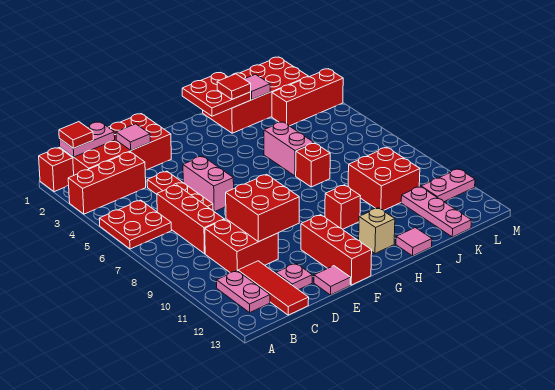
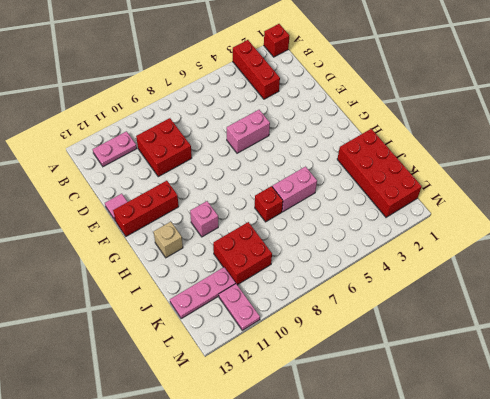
pink 1x1 brick [190,201,218,237] -> red 1x1 brick [325,185,361,229]
none -> red 2x2 plate [99,200,172,249]
none -> red 2x4 brick [60,114,171,175]
none -> red 1x3 brick [157,185,224,254]
none -> red 1x3 tile [238,261,309,315]

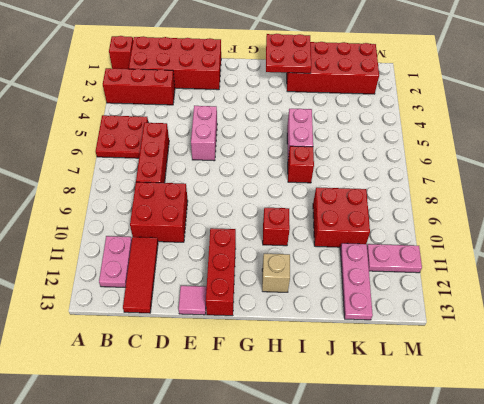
none -> red 1x3 plate [147,171,213,210]
none -> pink 1x1 plate [276,263,312,290]
none -> pink 1x1 tile [396,228,432,256]
none -> red 1x3 brick [272,69,343,126]

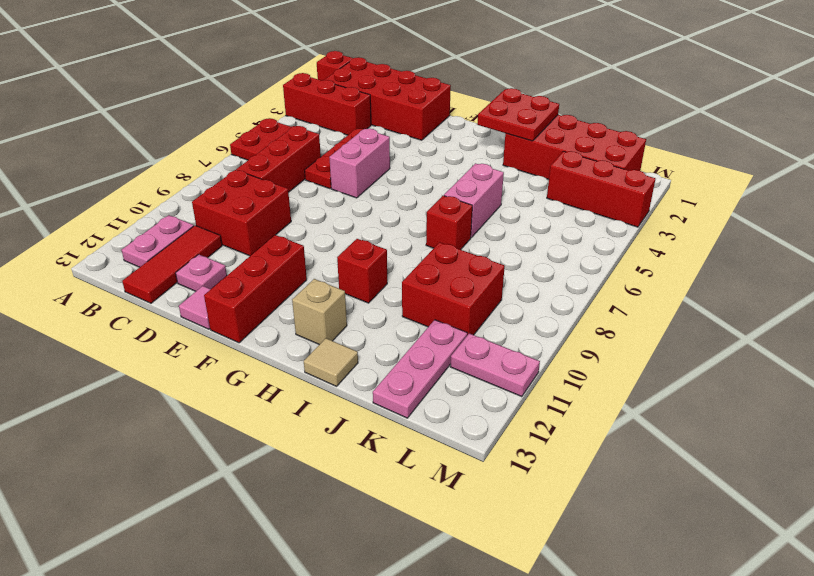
tan 1x1 tile [304,338,358,386] -> pink 1x1 tile [396,228,432,256]
none -> pink 1x2 plate [59,122,115,157]
none -> pink 1x1 tile [116,124,150,150]
none -> red 2x2 brick [226,174,299,242]
none -> pink 1x1 tile [245,74,270,100]

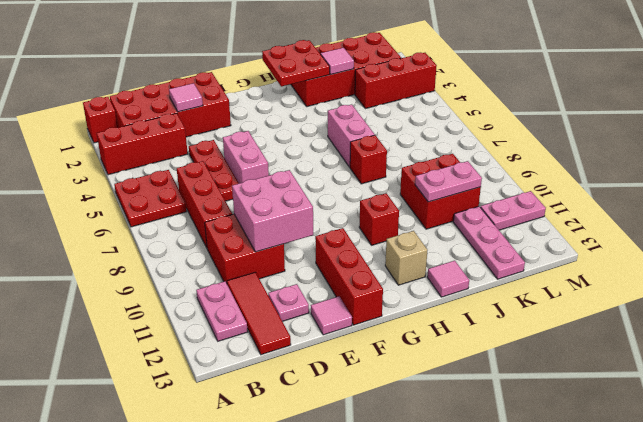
pink 2x2 brick [232,170,313,252] -> red 2x2 brick [226,174,299,242]
pink 1x2 plate [415,161,482,202] -> pink 1x2 plate moved to [59,122,115,157]
none -> red 1x1 tile [59,122,93,148]
none -> red 1x1 tile [217,74,251,99]

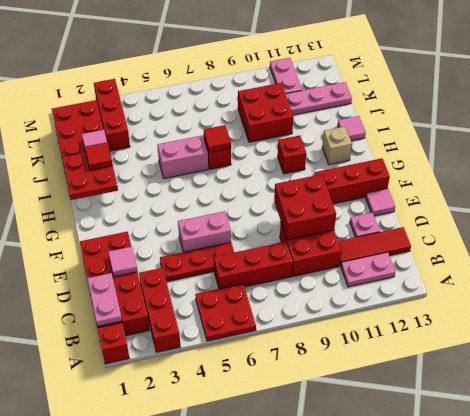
red 1x1 tile [204,125,231,152] -> red 1x1 tile moved to [59,122,93,148]

